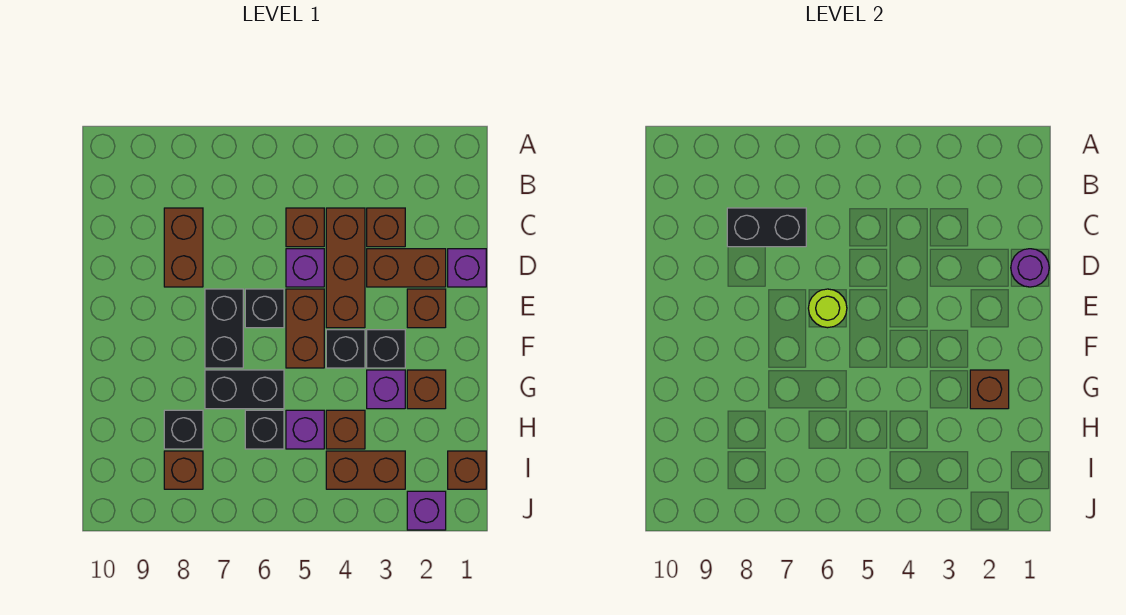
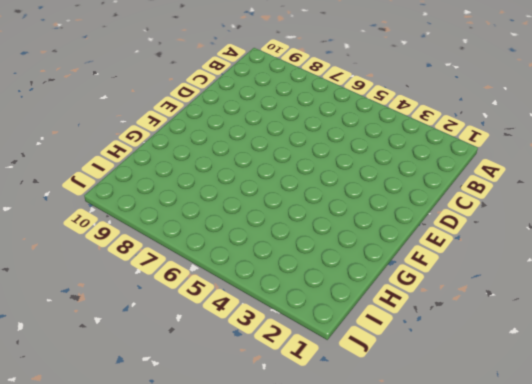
none -> brown 1x1 brick [367,208,405,247]
none -> brown 1x3 brick [326,208,365,328]
none -> brown 1x1 brick [286,208,324,247]

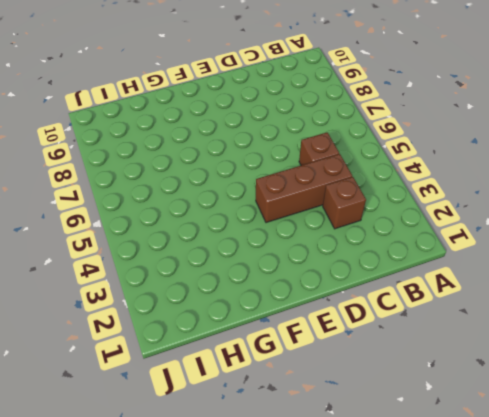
none -> brown 1x2 brick [164,208,203,287]
none -> purple 1x1 brick [448,249,486,287]
none -> brown 1x2 brick [367,249,446,287]

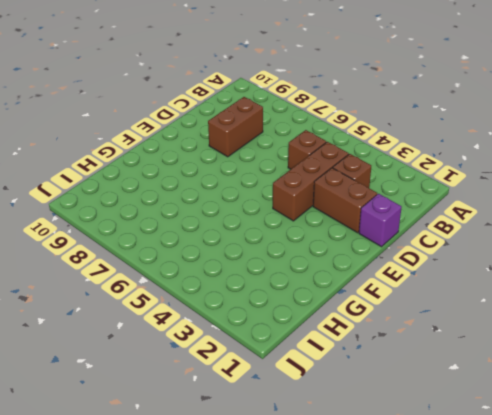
none -> purple 1x1 brick [286,249,324,287]
none -> brown 1x1 brick [407,289,446,328]
none -> brown 1x2 brick [286,289,324,368]

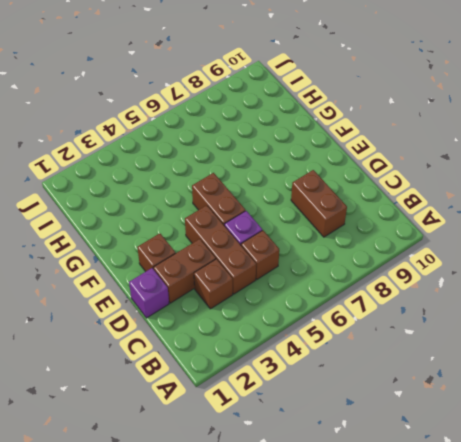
none -> black 1x1 brick [245,289,284,328]
none -> black 1x2 brick [205,289,243,368]
none -> black 1x1 brick [367,330,405,368]

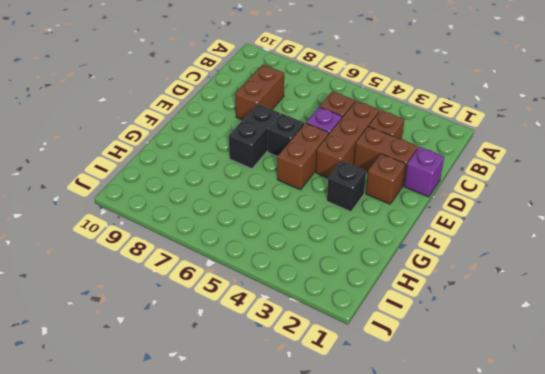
none -> black 1x1 brick [326,330,365,368]
none -> brown 1x1 brick [407,370,446,409]
none -> purple 1x1 brick [367,370,405,409]

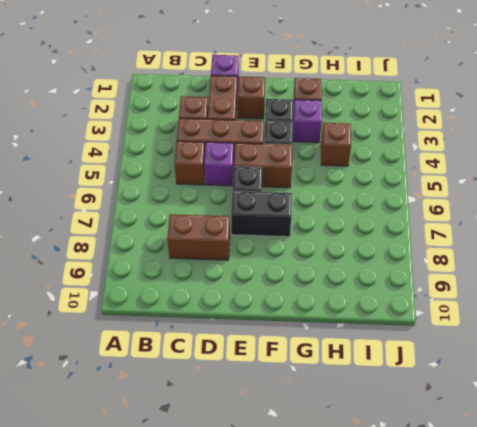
none -> black 1x2 brick [205,370,284,409]
none -> purple 1x1 brick [286,410,324,449]
none -> black 1x1 brick [245,410,284,449]

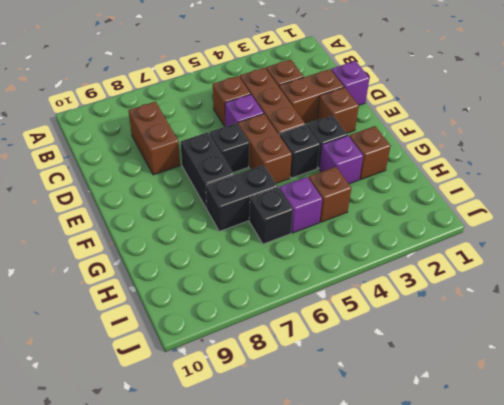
none -> black 1x1 brick [164,410,203,449]
none -> brown 1x1 brick [448,451,486,489]
none -> brown 1x2 brick [326,451,405,489]

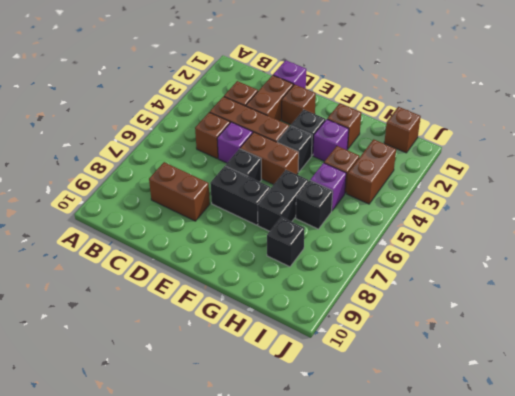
none -> brown 1x1 brick [164,451,203,489]
none -> purple 1x1 brick [407,491,446,530]
none -> black 1x2 brick [727,208,806,247]

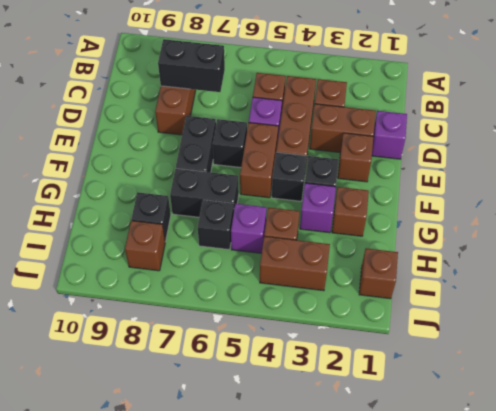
none -> purple 1x1 brick [407,491,446,530]
none -> purple 1x1 round brick [1011,249,1049,287]
none -> lime 1x1 round brick [808,289,847,328]

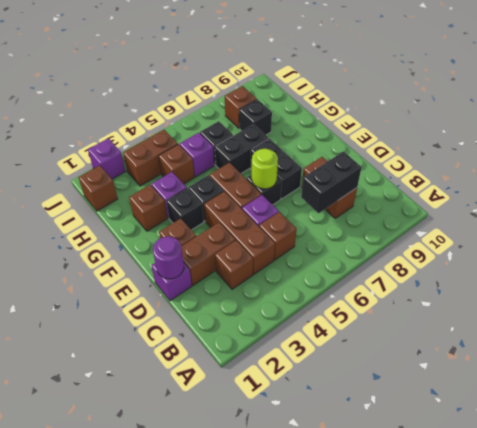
none -> brown 1x1 brick [970,370,1009,409]

